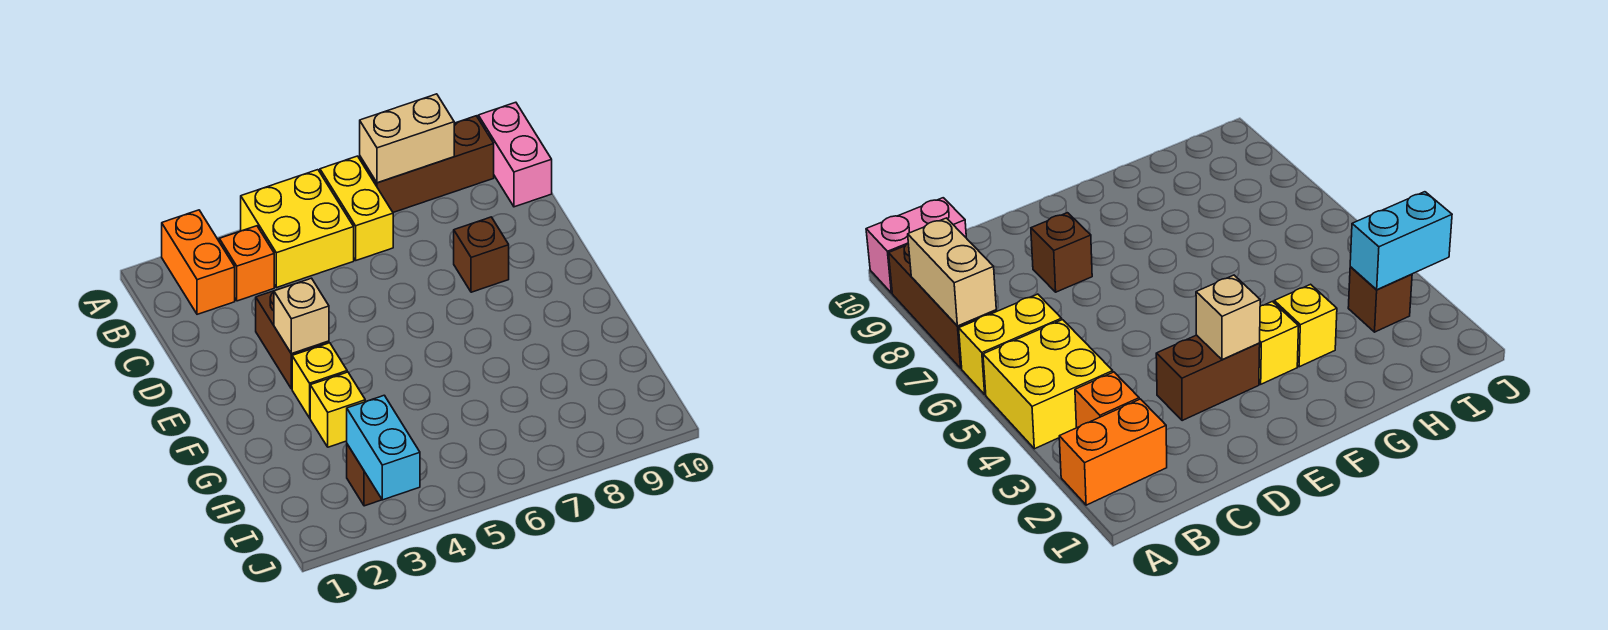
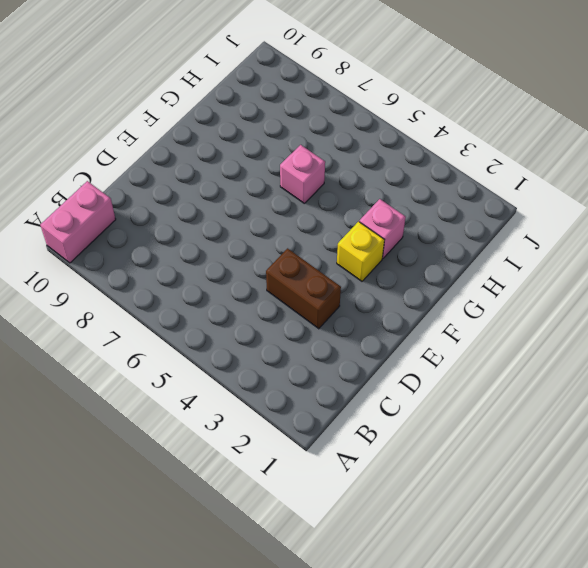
brown 1x2 brick [266,248,341,329] -> brown 1x2 brick turned to [256,291,329,389]
pink 1x1 brick [359,199,406,258] -> yellow 1x1 brick [310,372,365,447]
pink 1x1 brick [280,145,325,204] -> none
none -> orange 1x2 brick [162,210,235,314]
none -> yellow 2x2 brick [241,170,354,288]
none -> yellow 1x2 brick [320,156,393,260]

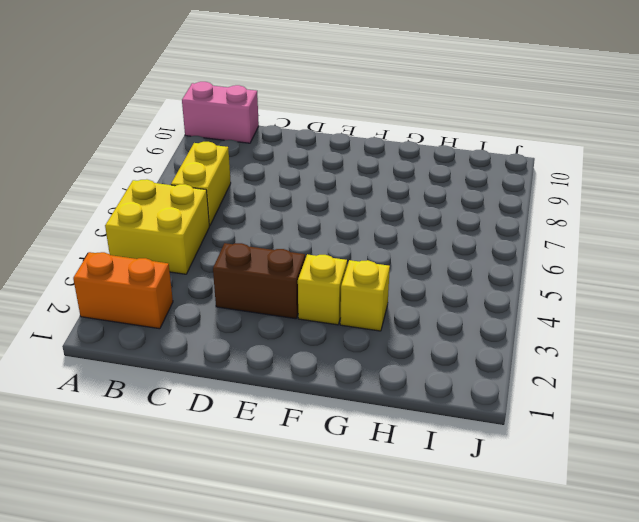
yellow 1x2 brick [171,142,231,226] -> yellow 1x2 brick turned to [320,156,393,260]
none -> brown 1x3 brick [360,116,494,212]
none -> orange 1x1 brick [219,226,274,301]
none -> brown 1x1 brick [454,217,509,292]

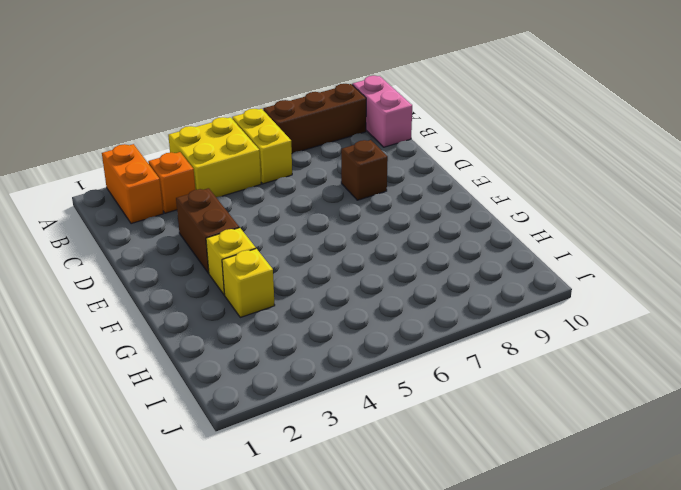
none -> brown 1x1 brick [347,444,382,506]
none -> tan 1x2 brick [360,94,454,183]
none -> tan 1x1 brick [274,278,329,354]

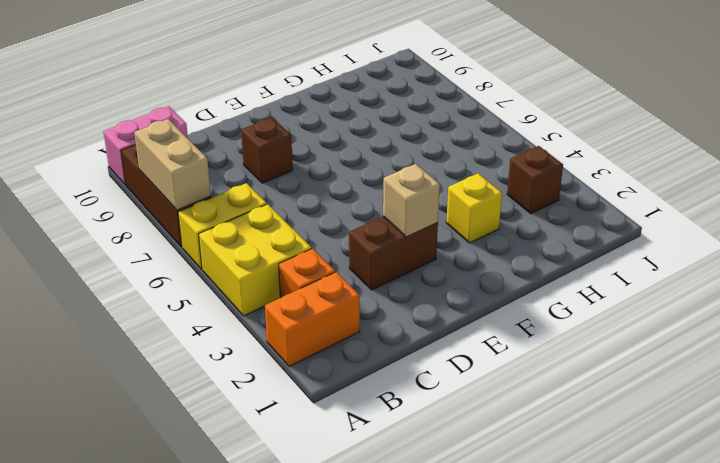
none -> yellow 1x1 brick [292,343,347,418]
none -> cyan 1x2 brick [347,395,420,500]

